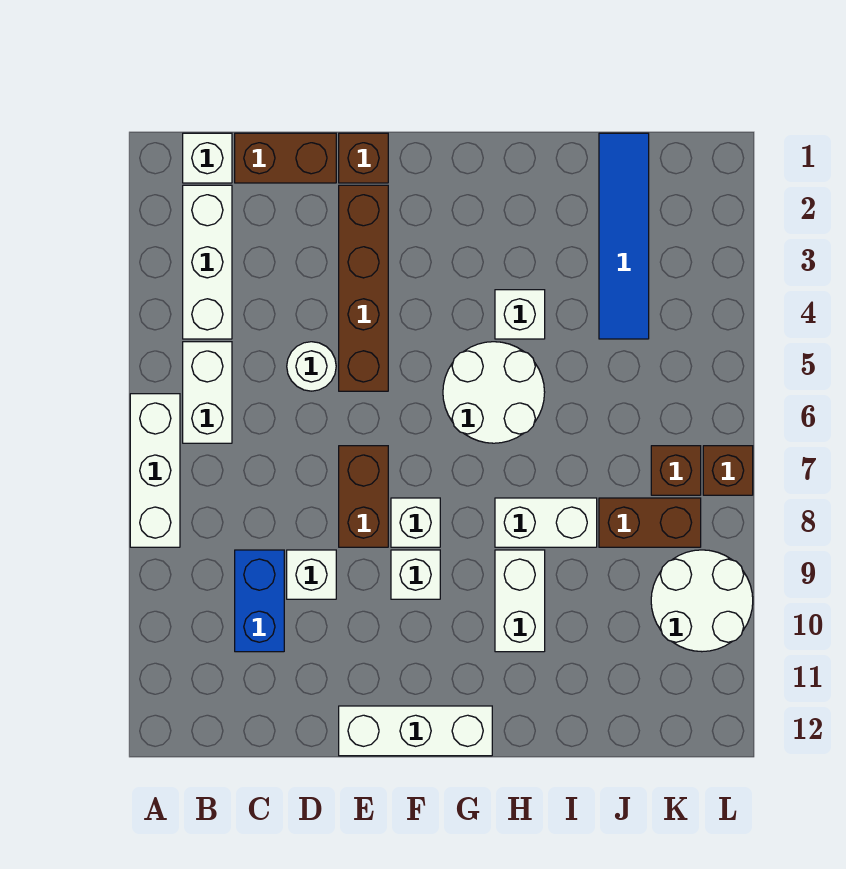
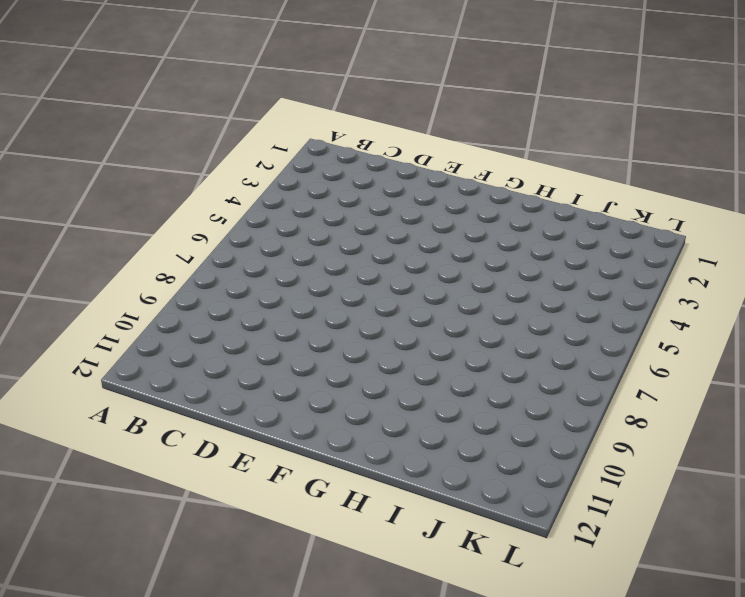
none -> white 1x3 brick [130,394,180,547]
none -> white 1x1 brick [183,133,232,183]
none -> white 1x3 brick [183,185,232,339]

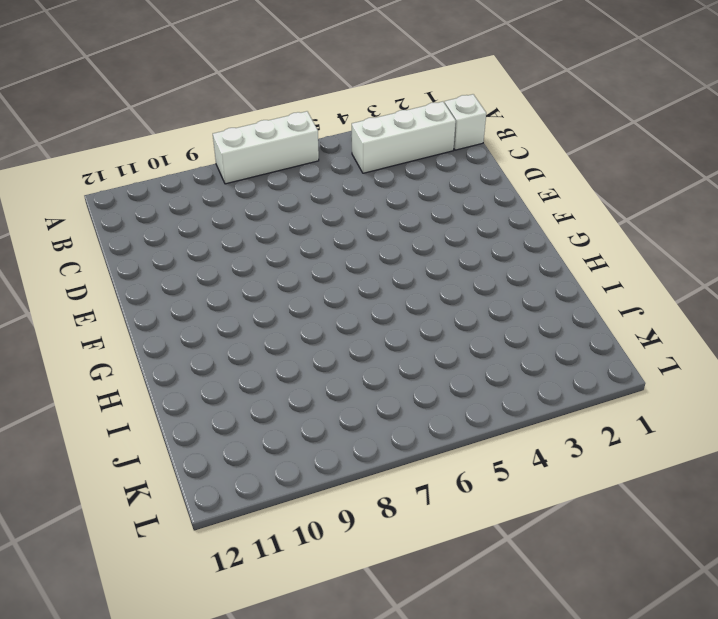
none -> white 1x2 brick [183,342,232,443]
none -> brown 1x2 brick [235,133,336,183]
none -> blue 1x2 brick [235,550,284,652]

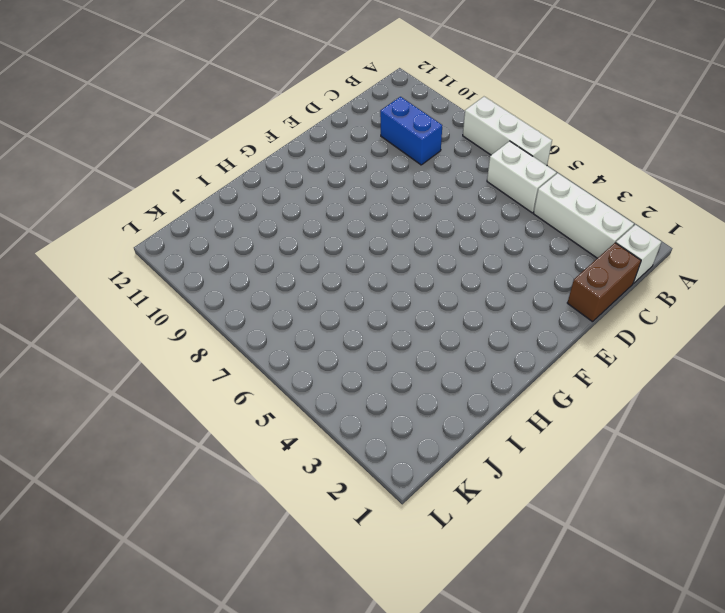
none -> white 1x1 round brick [287,342,336,391]
none -> white 1x1 brick [287,550,336,599]
none -> brown 1x1 brick [339,133,388,183]

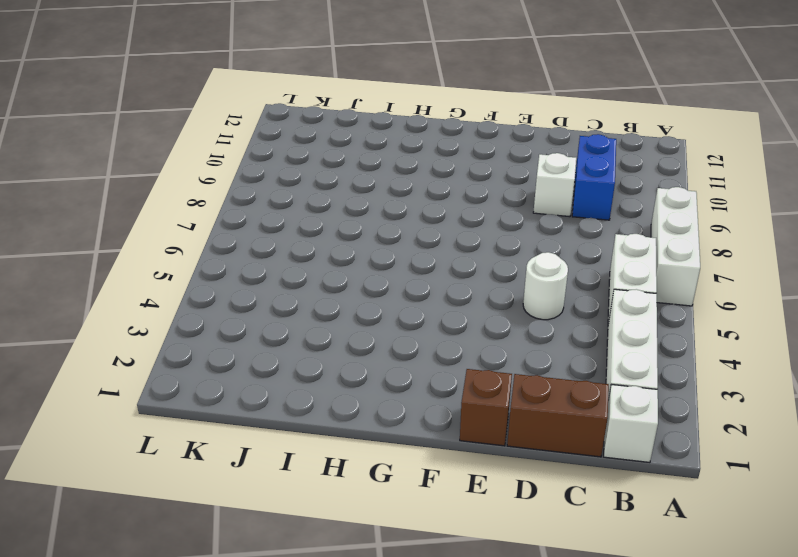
none -> brown 1x4 brick [339,185,388,391]
none -> brown 1x2 brick [339,446,388,547]
none -> white 1x3 brick [339,706,492,756]

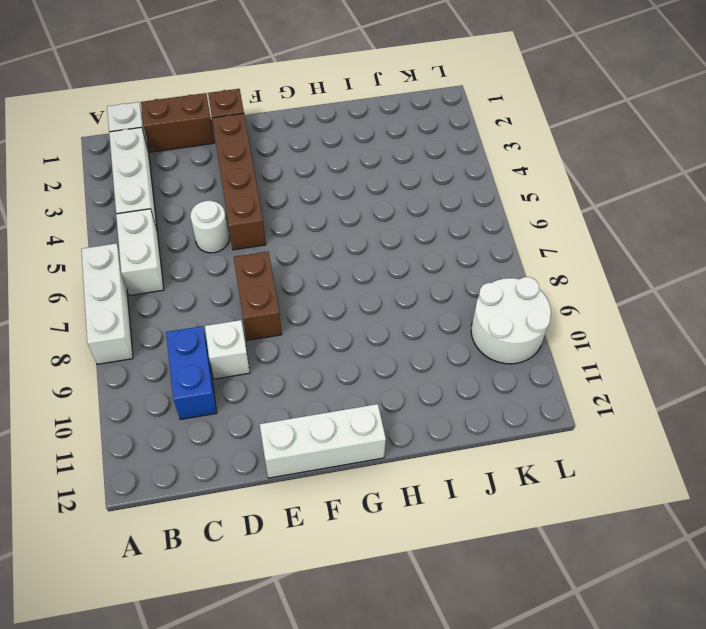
none -> white 1x1 brick [391,498,440,547]
none -> white 1x1 brick [391,550,440,599]
none -> white 2x2 round brick [443,342,545,443]

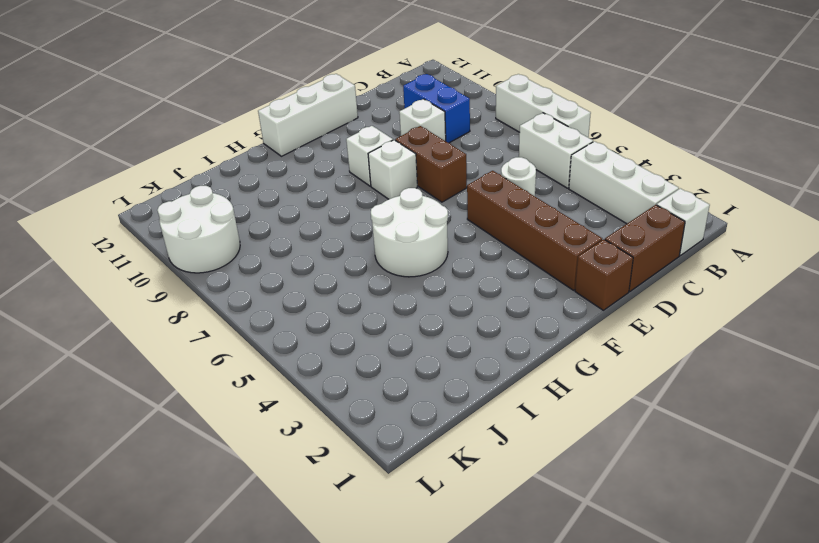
none -> white 1x1 brick [495,290,545,339]
none -> white 1x2 brick [495,498,597,547]
none -> white 1x2 brick [495,550,545,652]

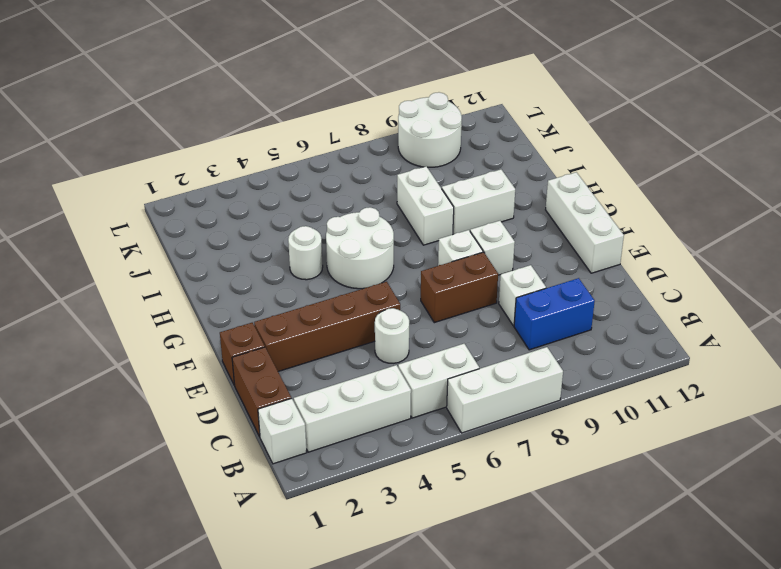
white 1x1 round brick [288,226,323,280] -> white 1x1 brick [495,290,545,339]
none -> blue 1x4 tile [599,133,649,339]
none -> brown 1x2 brick [599,498,701,547]
none -> brown 1x1 brick [651,446,701,495]

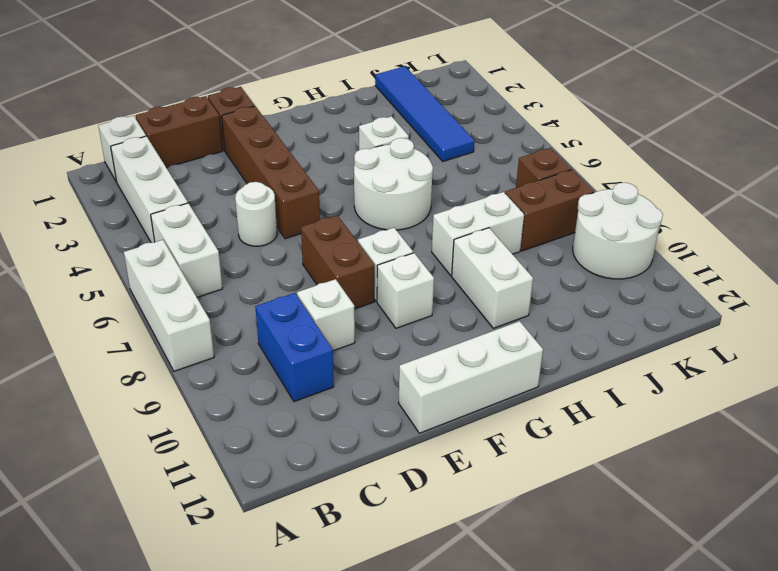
none -> brown 1x1 brick [703,446,753,495]

